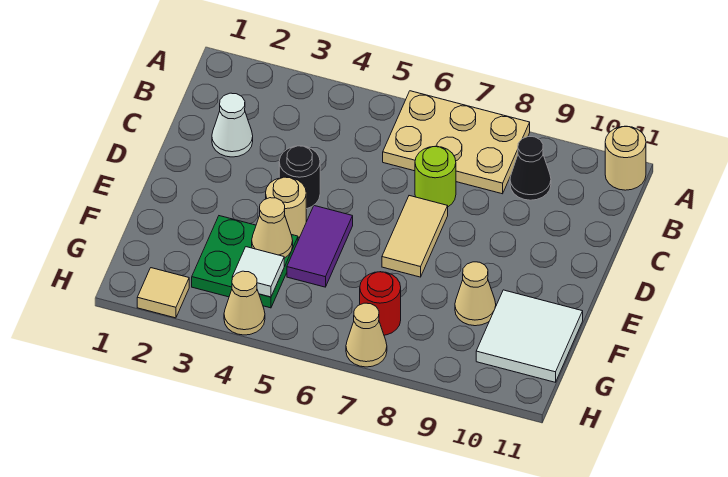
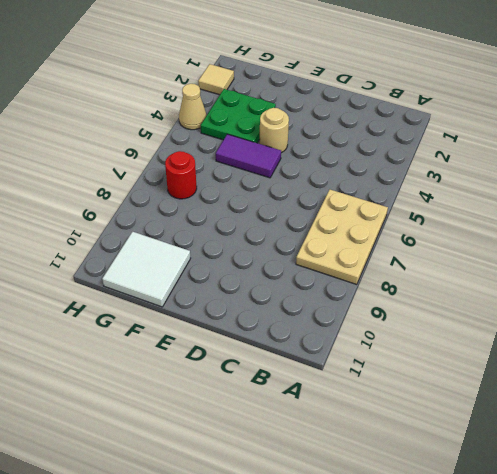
none -> tan 1x1 round brick [605,126,646,190]
none -> black 1x1 cone [510,137,551,200]
none -> white 1x1 cone [212,93,253,157]

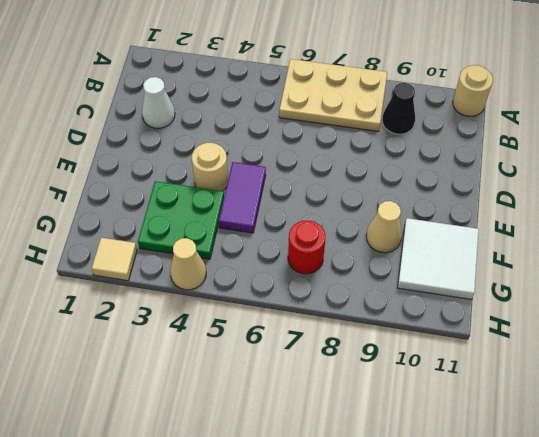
none -> lime 1x1 round brick [415,146,456,207]
none -> black 1x1 round brick [279,146,320,209]
none -> tan 1x2 tile [382,196,448,277]

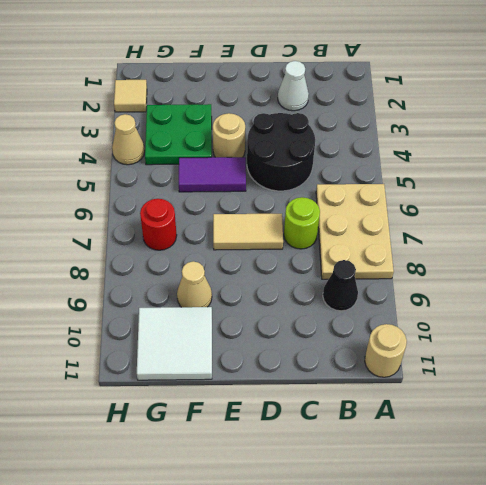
black 2x2 round brick [247,113,315,191] -> black 1x1 round brick [279,146,320,209]
none -> tan 1x1 cone [346,303,387,367]
none -> tan 1x1 cone [252,198,293,258]
none -> white 1x1 tile [232,247,284,297]

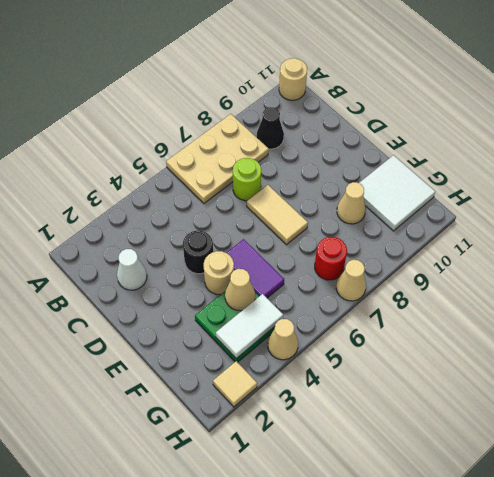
white 1x2 tile [216,294,283,359] -> white 1x1 tile [232,247,284,297]

